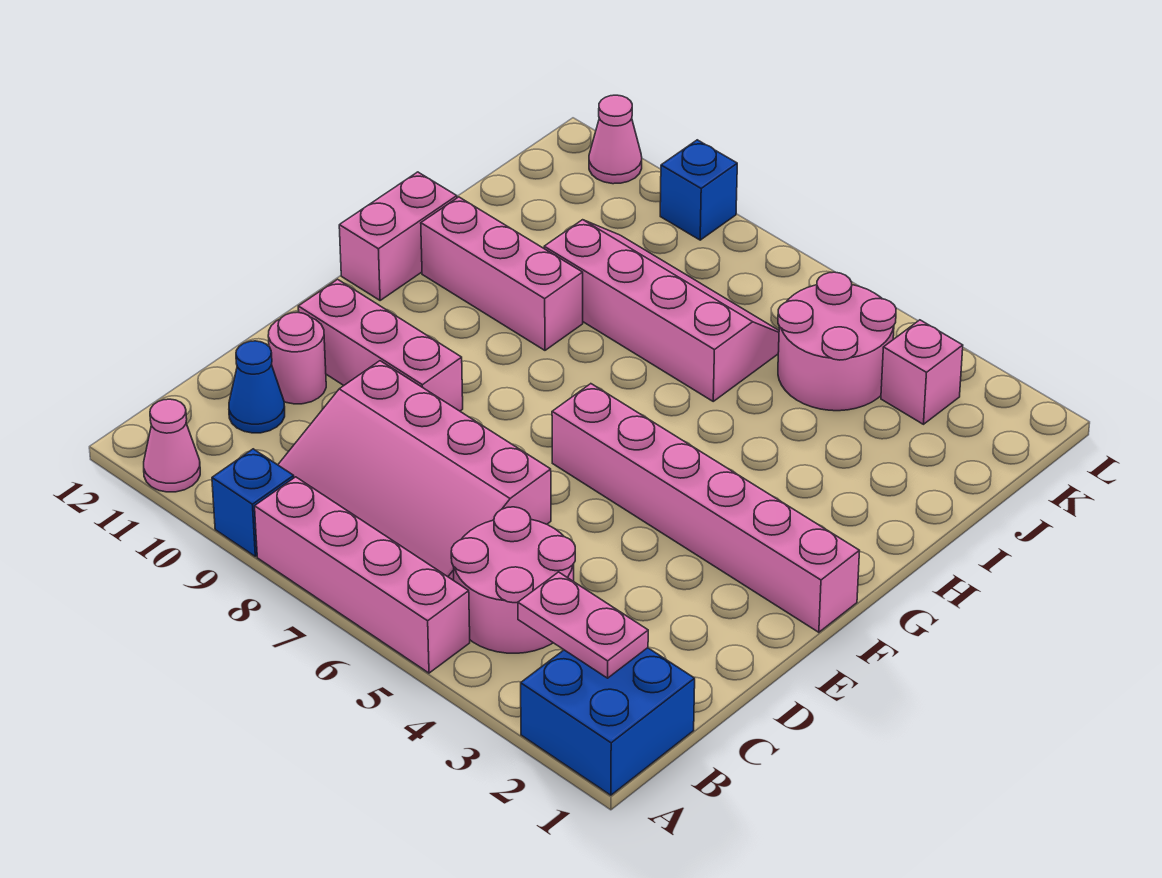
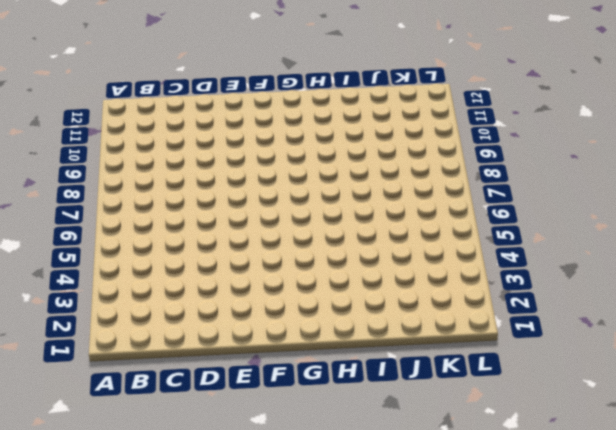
none -> blue 2x2 brick [521,648,695,795]
none -> pink 1x4 brick [255,477,470,673]
none -> blue 1x1 brick [212,449,294,556]

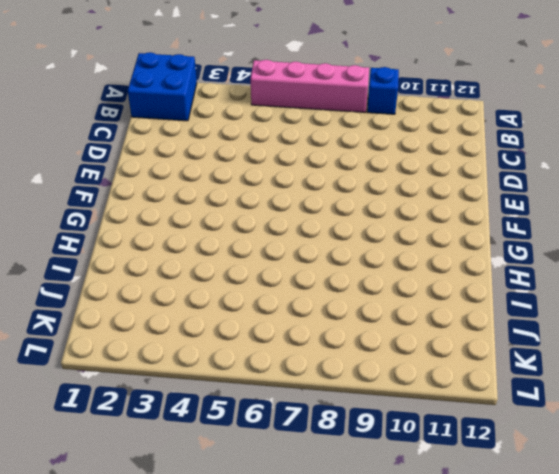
none -> pink 1x1 cone [144,399,200,492]
none -> pink 2x2 round brick [451,507,575,653]
none -> pink 3x4 slope [278,361,551,580]

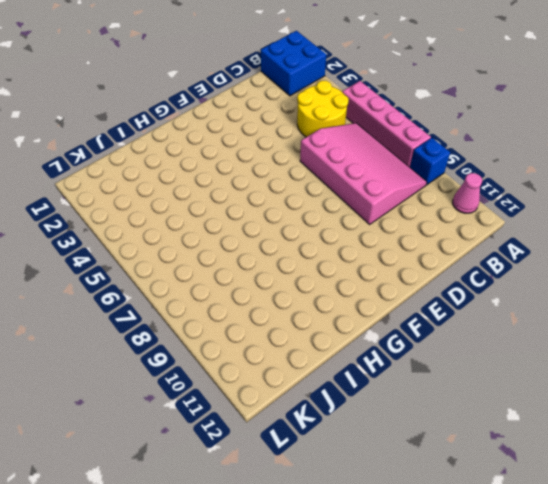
yellow 2x2 round brick [297,81,349,137] -> pink 2x2 round brick [451,507,575,653]
none -> blue 1x1 cone [229,341,285,433]
none -> pink 1x1 round brick [268,312,326,404]
none -> pink 1x3 brick [298,279,463,411]

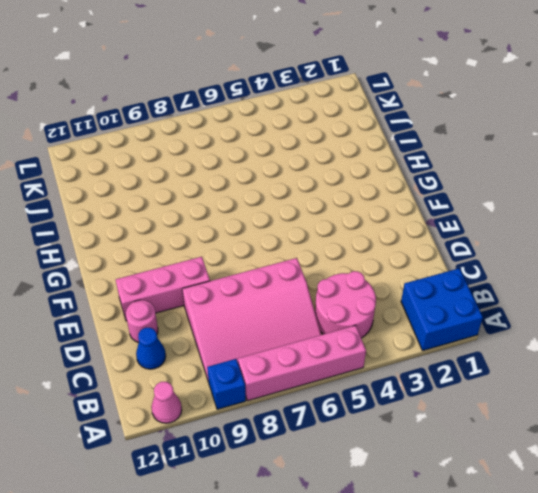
none -> pink 1x6 brick [552,384,859,632]
none -> pink 1x2 brick [339,172,457,300]
none -> pink 1x3 brick [421,197,583,350]

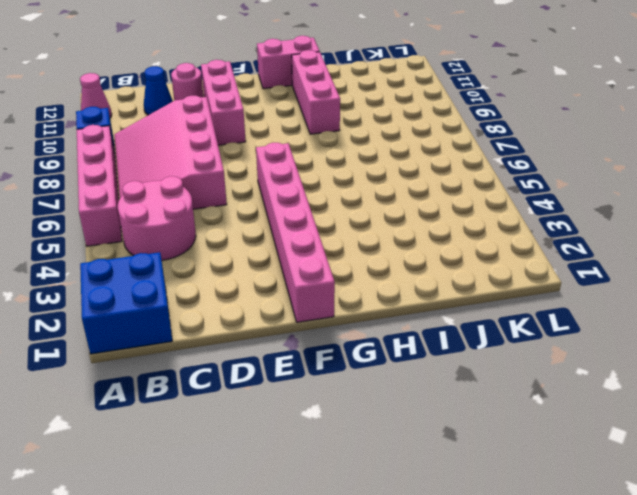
none -> pink 2x4 slope [544,220,779,401]
none -> pink 2x2 round brick [778,272,896,411]
none -> pink 1x1 brick [881,320,963,424]

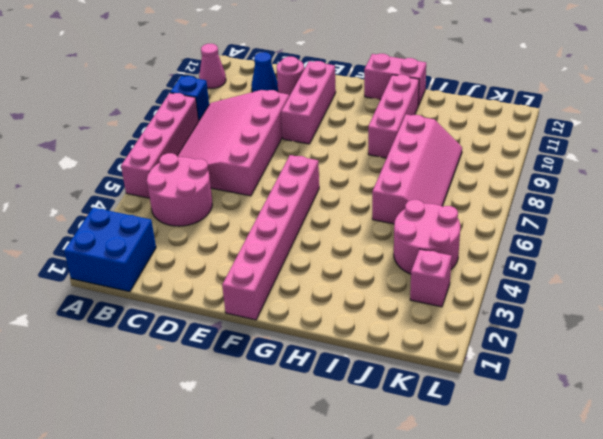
none -> blue 1x1 brick [660,140,737,240]
none -> pink 1x1 cone [589,95,642,184]
none -> pink 1x2 plate [518,572,648,678]

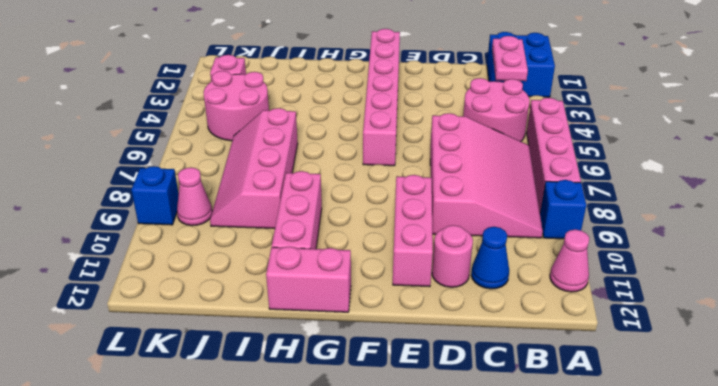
pink 1x1 cone [177,167,212,226] -> pink 1x1 cone moved to [589,95,642,184]

